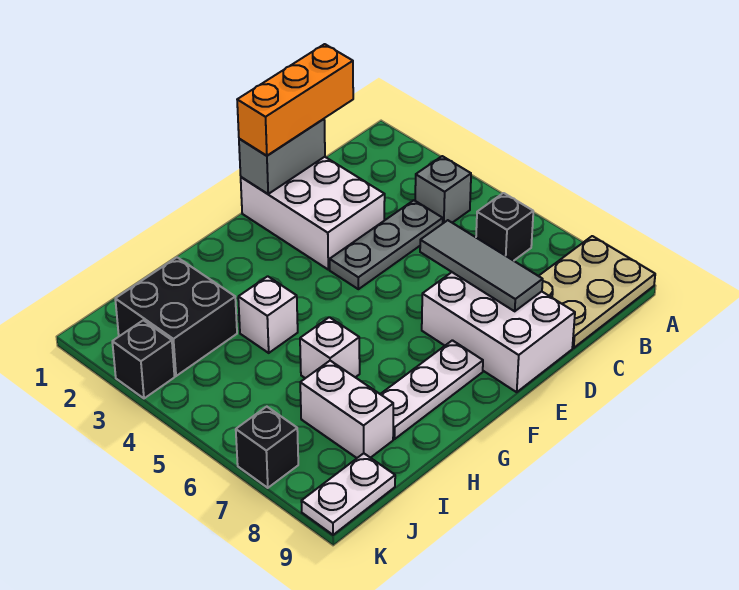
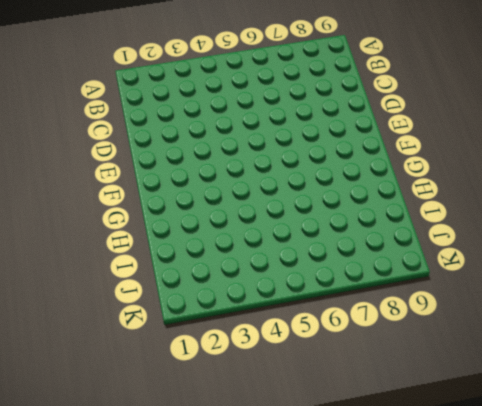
none -> tan 2x3 plate [539,236,655,348]
none -> grey 1x1 brick [415,156,471,223]
none -> black 1x1 brick [476,193,533,261]

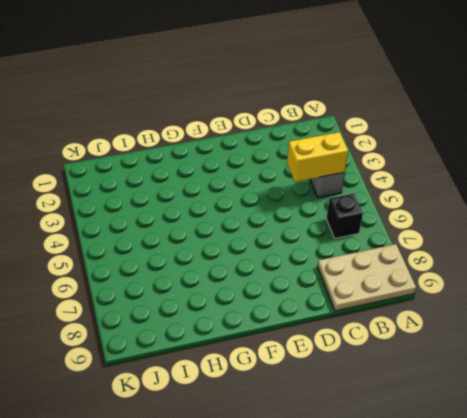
yellow 1x2 brick [287,132,348,182] -> none
none -> grey 1x3 plate [330,200,443,289]
none -> white 2x3 brick [241,157,385,270]
none -> white 2x3 brick [422,272,575,392]

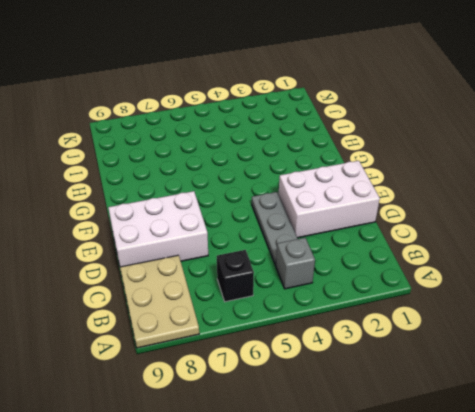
none -> white 1x3 plate [381,340,483,439]
none -> white 1x1 brick [238,276,298,353]
none -> white 1x1 brick [300,317,360,378]

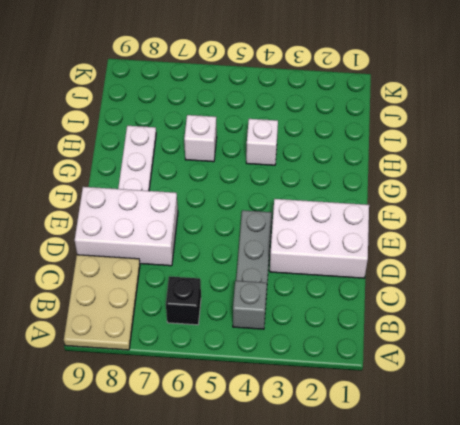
none -> black 2x2 brick [115,257,237,376]
none -> white 1x2 brick [300,361,393,458]
none -> white 1x2 plate [301,453,395,535]

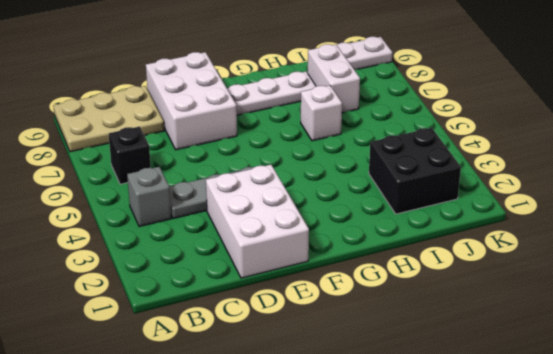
none -> white 1x1 brick [238,276,298,353]
none -> black 1x1 brick [112,320,175,398]
none -> black 1x1 brick [236,407,298,488]

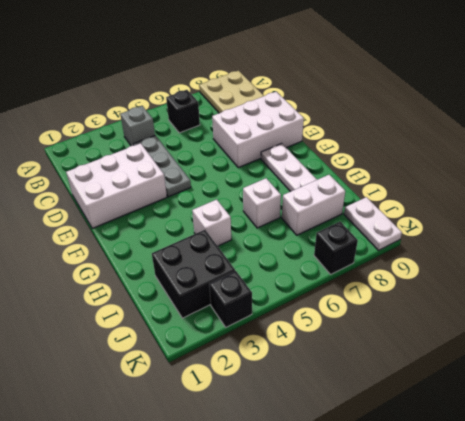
none -> grey 1x2 brick [239,119,325,194]
none -> grey 1x3 tile [420,220,543,311]
none -> orange 1x3 brick [237,44,353,156]

